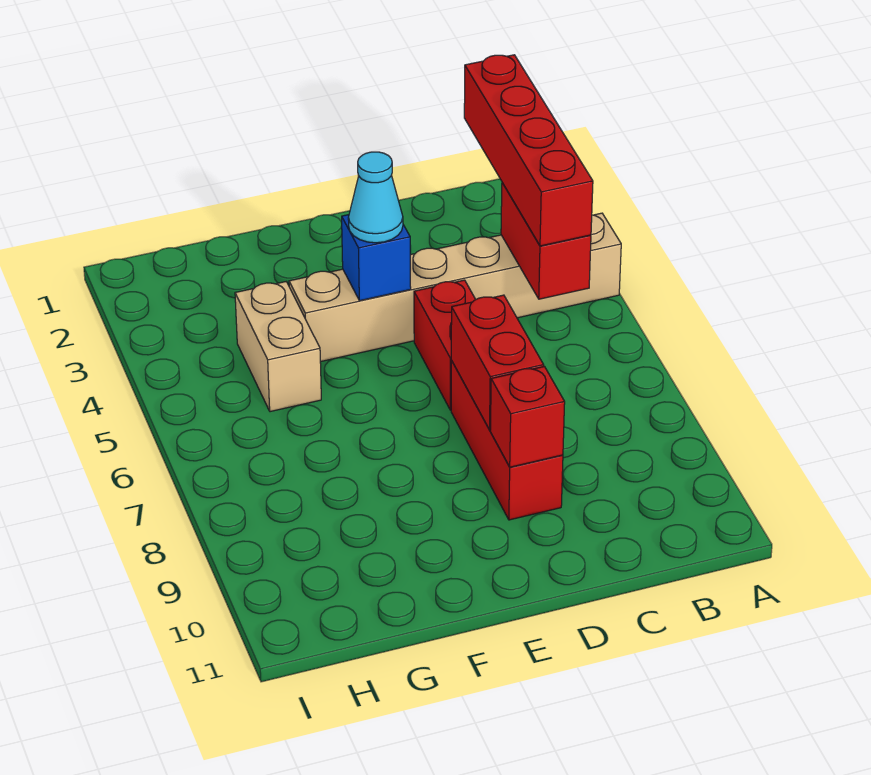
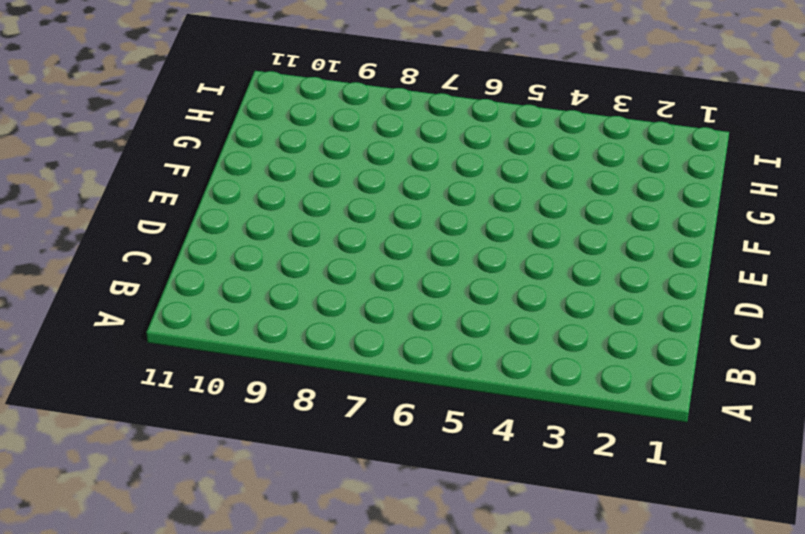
none -> tan 1x6 brick [289,213,621,362]
none -> red 1x2 brick [414,280,476,410]

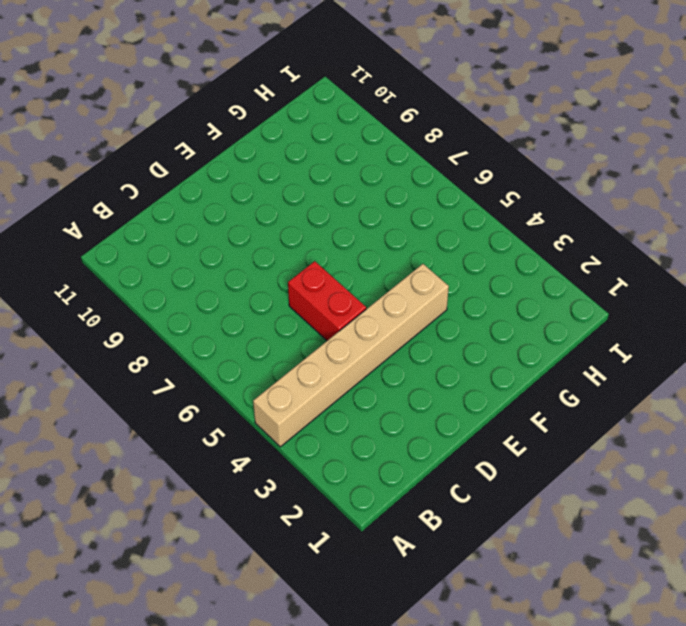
none -> red 1x3 brick [451,361,563,520]
none -> tan 1x2 brick [235,282,321,412]

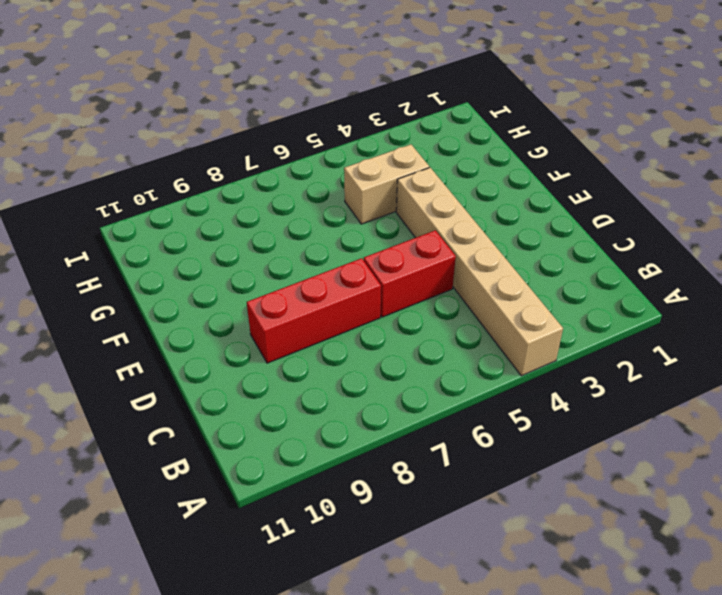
none -> red 1x2 brick [501,183,591,299]
none -> red 1x2 brick [451,295,544,430]

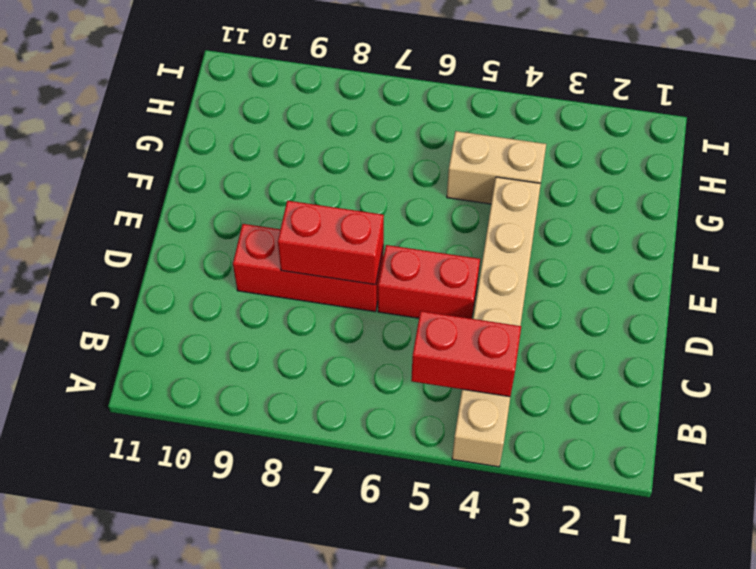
none -> red 1x1 brick [490,366,565,467]
none -> blue 1x1 brick [342,215,411,301]

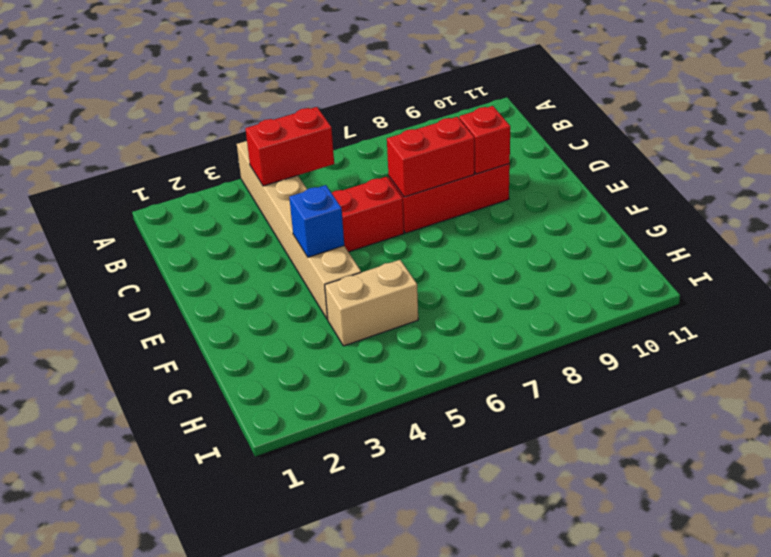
none -> red 1x4 brick [464,55,593,246]
none -> cyan 1x1 cone [348,152,403,243]

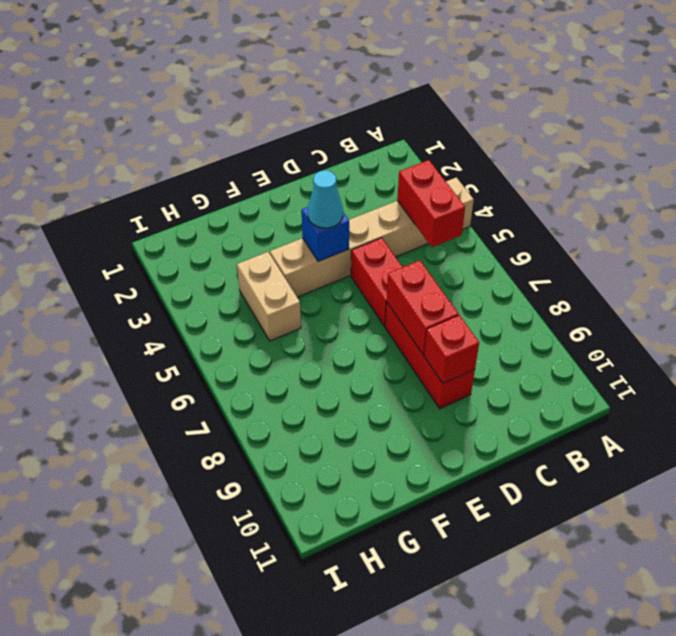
none -> red 1x4 brick [464,55,593,246]

